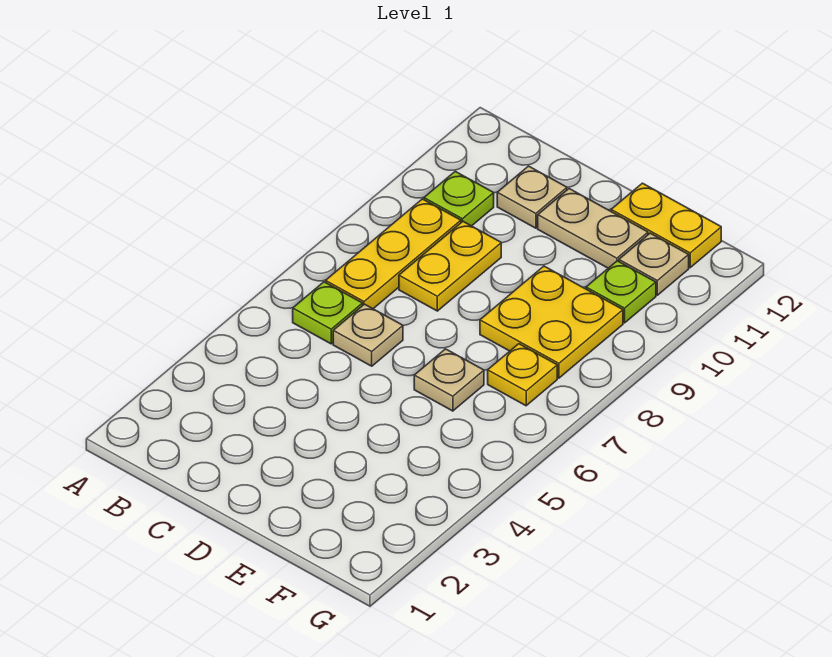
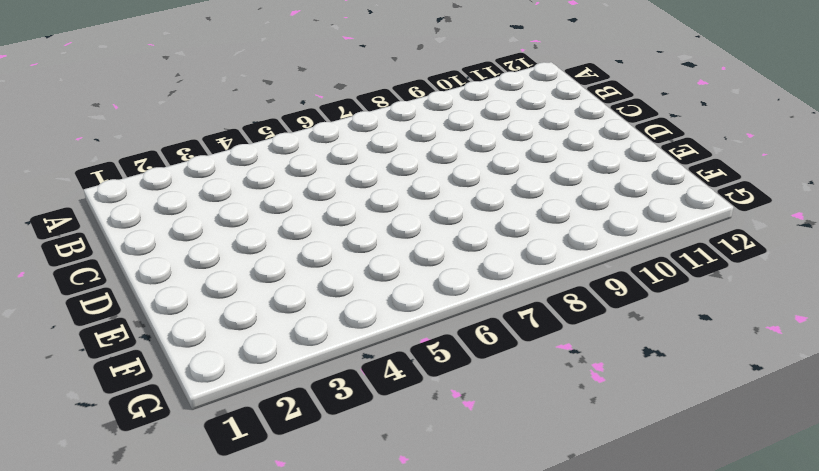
none -> lime 1x1 plate [293,282,363,344]
none -> yellow 1x3 plate [326,199,461,309]
none -> lime 1x1 plate [424,171,494,226]

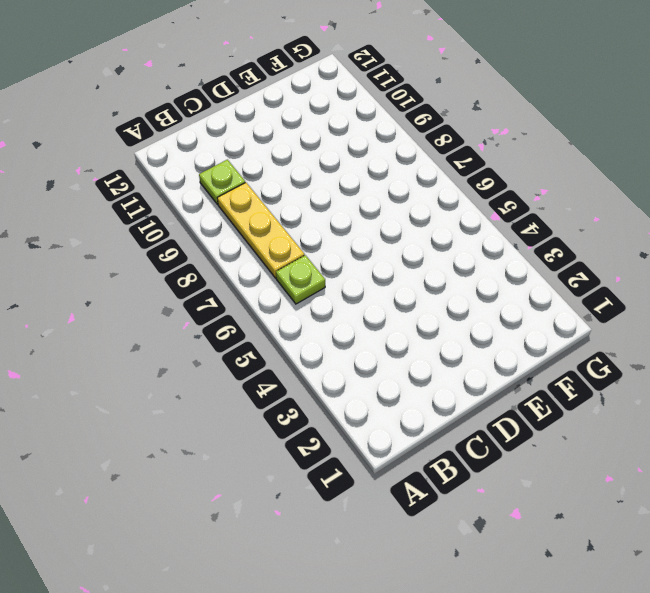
none -> tan 1x1 plate [333,304,403,366]
none -> yellow 1x2 plate [399,222,501,311]
none -> tan 1x1 plate [497,166,567,228]

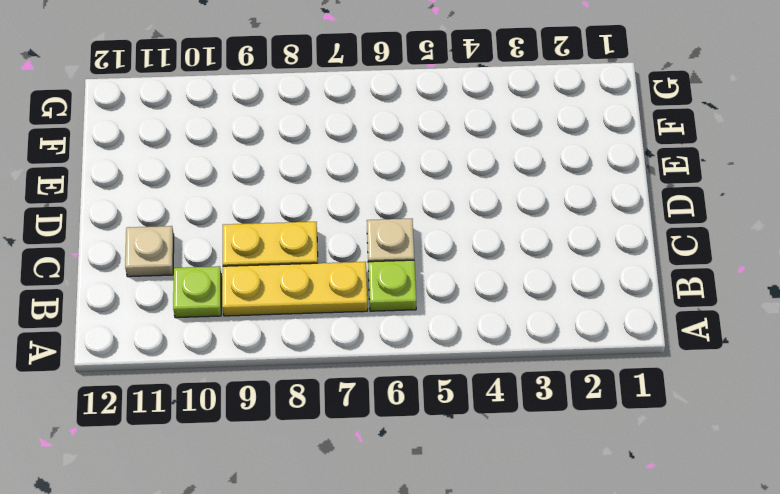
none -> tan 1x2 plate [538,189,648,268]
none -> tan 1x1 plate [414,349,484,411]
none -> yellow 2x2 plate [480,266,623,378]

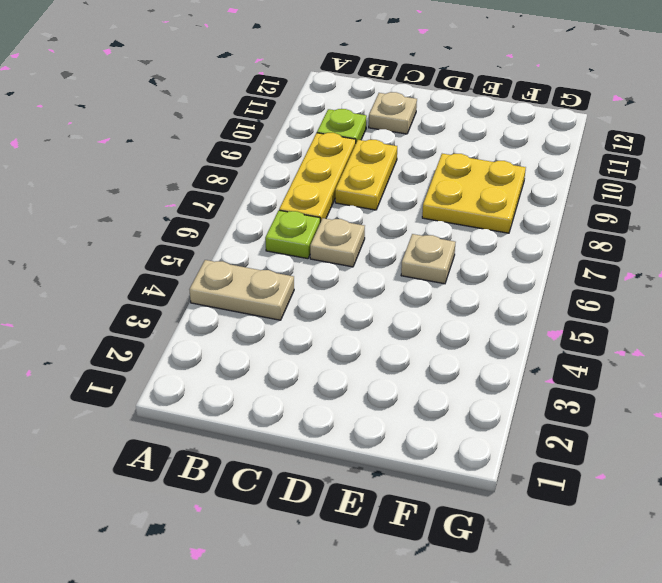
tan 1x2 plate [189,260,294,320] -> tan 1x2 plate moved to [538,189,648,268]
none -> yellow 1x2 plate [611,183,721,268]
none -> yellow 1x1 plate [488,344,557,406]
none -> lime 1x1 plate [586,261,656,323]

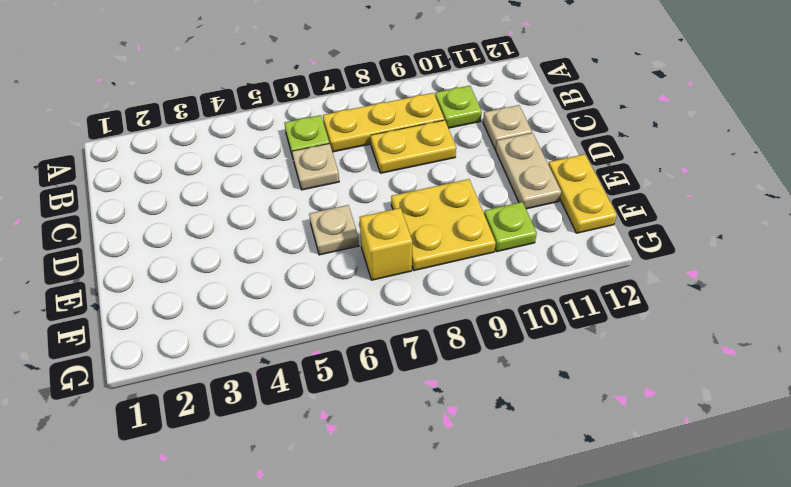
yellow 1x1 brick [360,208,412,280] -> yellow 1x1 plate [488,344,557,406]
none -> tan 1x1 plate [619,233,689,295]

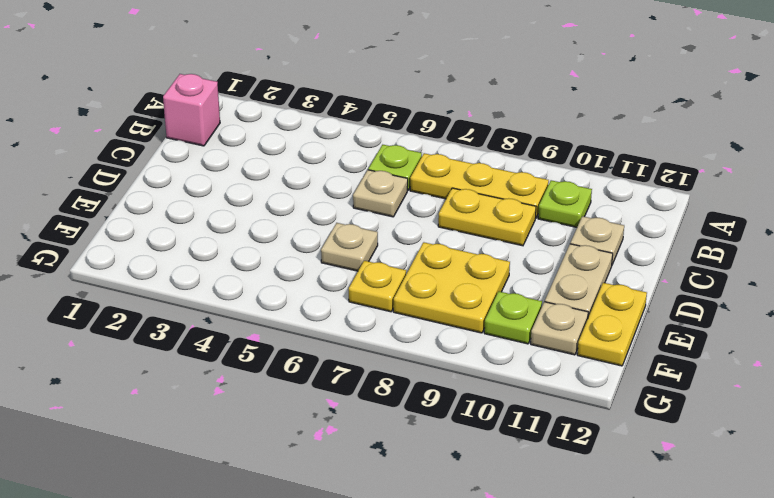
pink 1x1 brick [163,74,220,146] -> none

